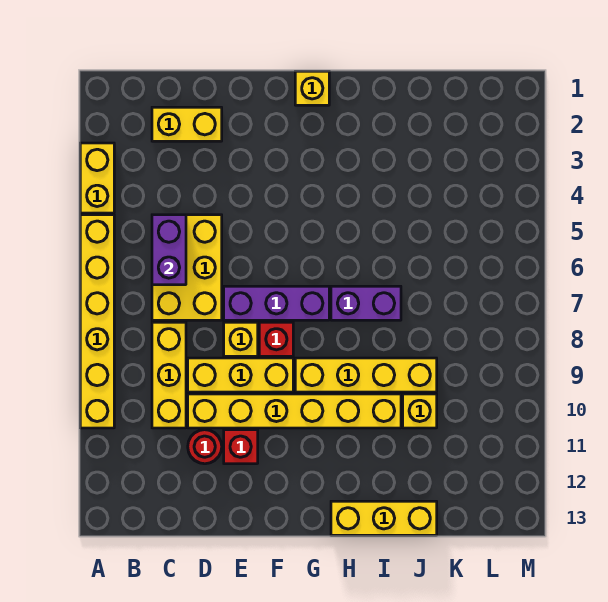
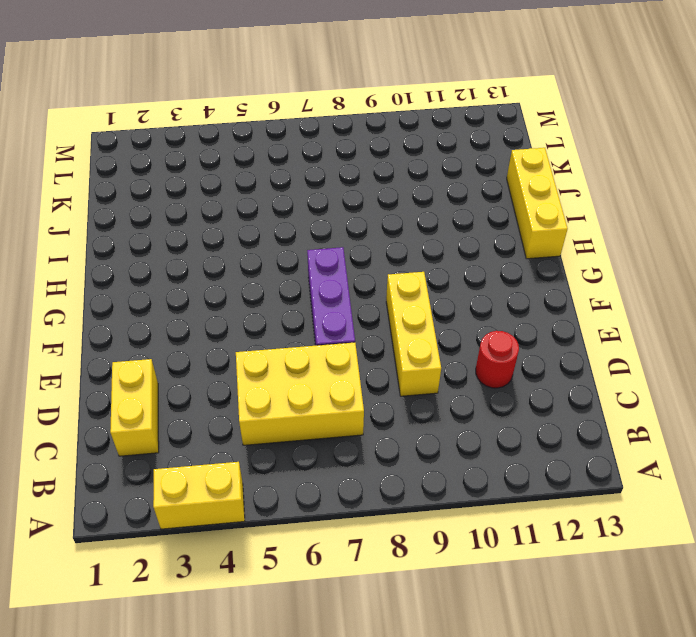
none -> yellow 1x6 brick [80,215,114,428]
none -> yellow 1x3 brick [152,322,186,428]
none -> yellow 1x6 brick [188,394,401,428]

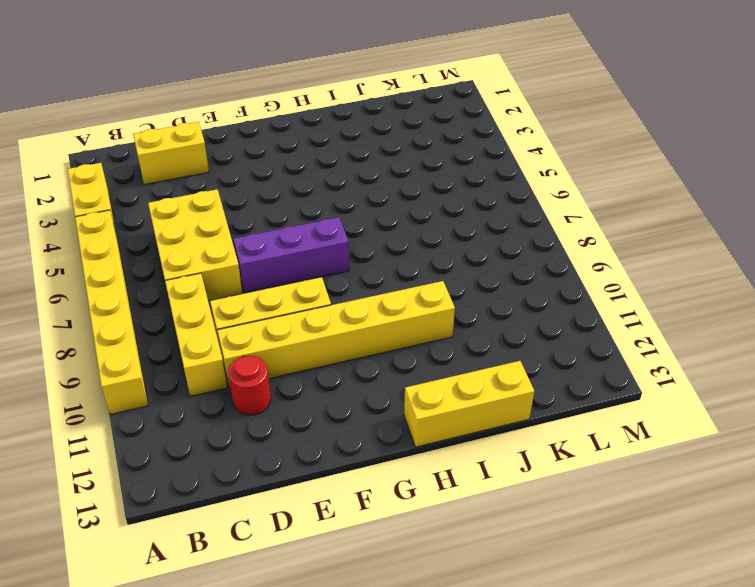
none -> yellow 1x1 brick [224,322,258,356]
none -> red 1x1 brick [224,430,258,464]
none -> red 1x1 brick [259,322,293,356]

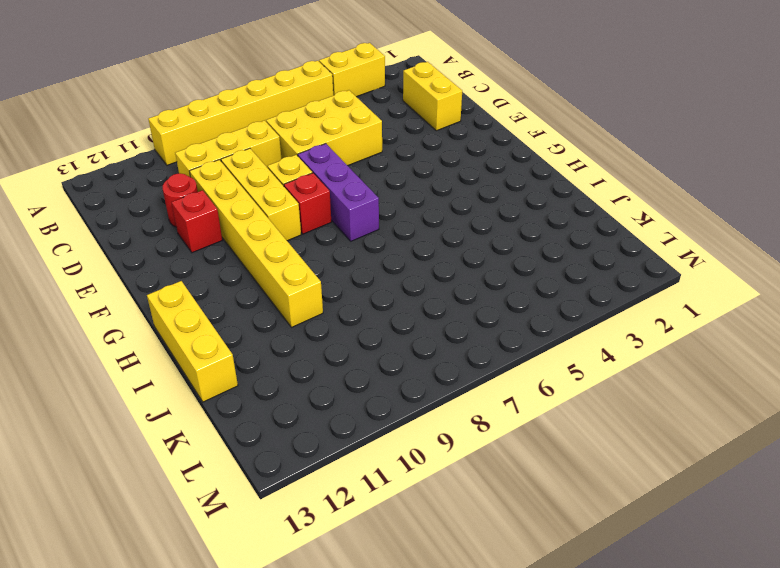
none -> yellow 1x1 brick [295,71,329,105]
none -> yellow 1x4 brick [295,358,437,392]
none -> purple 1x2 brick [331,286,401,320]

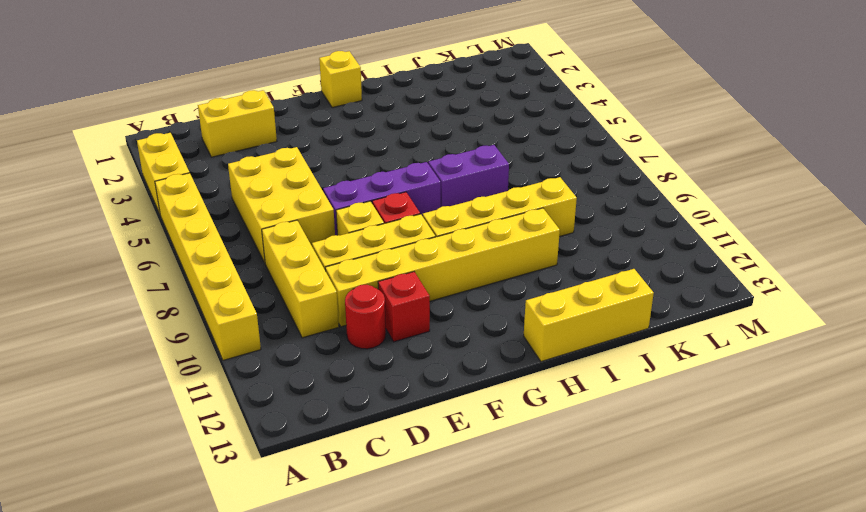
none -> yellow 1x1 brick [403,394,437,428]
none -> purple 1x2 brick [152,215,186,285]

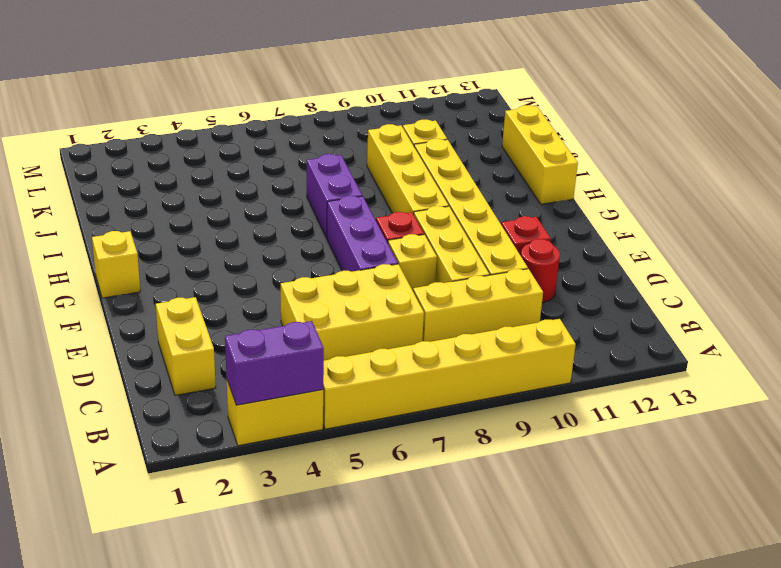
purple 1x2 brick [225,321,324,405] -> purple 1x2 brick moved to [152,215,186,285]

